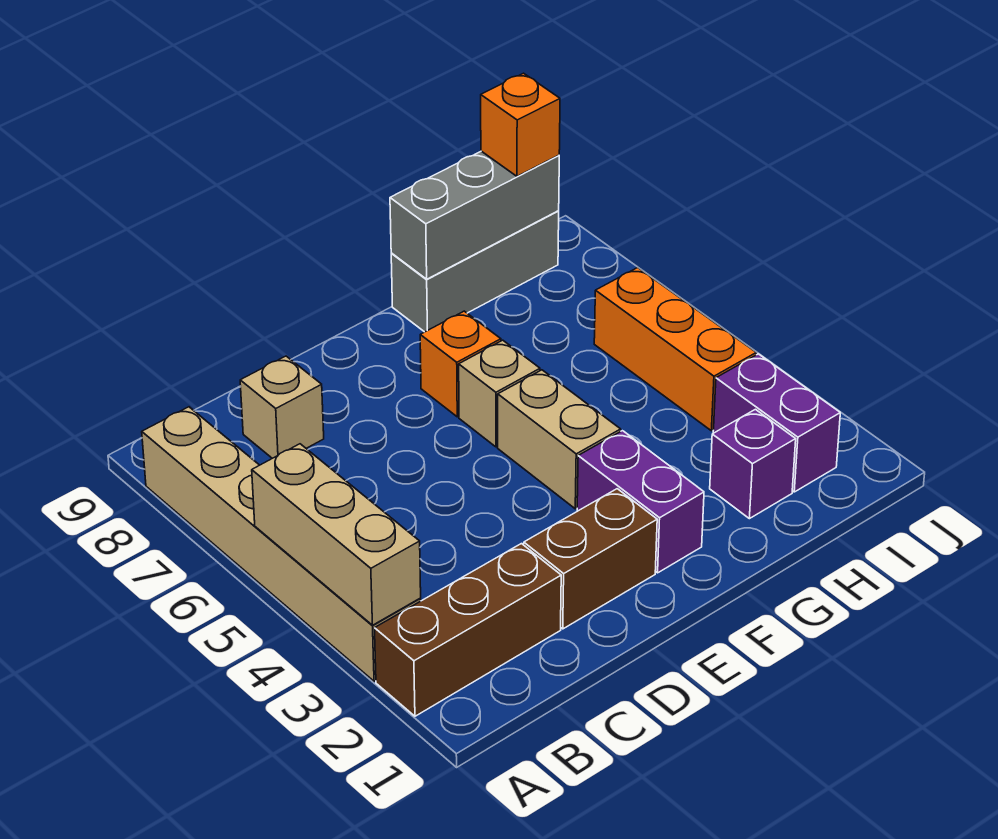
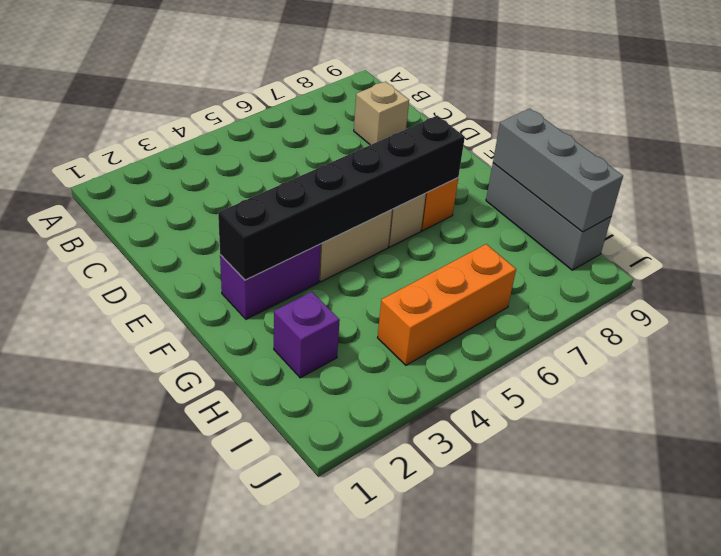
black 1x6 brick [218,116,465,280] -> none
none -> brown 1x3 brick [375,544,561,716]
none -> tan 1x6 brick [142,407,421,681]
none -> brown 1x2 brick [524,489,657,629]

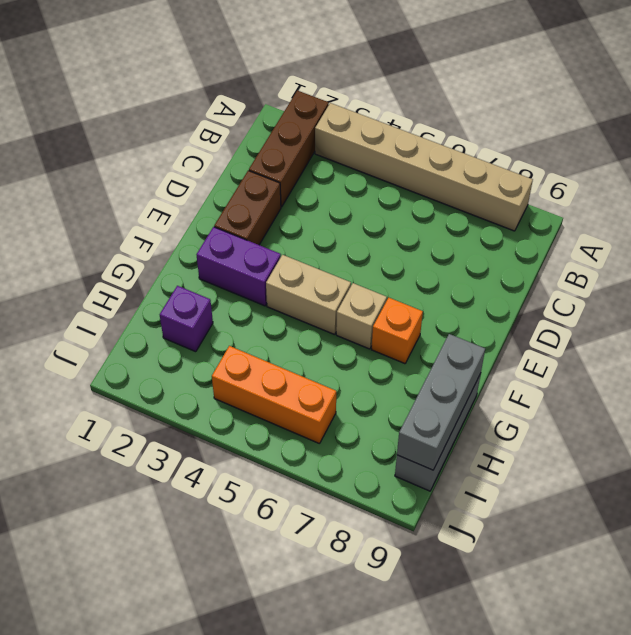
none -> tan 1x1 brick [240,356,324,458]
none -> purple 1x2 brick [713,354,840,492]
none -> tan 1x3 brick [252,444,421,625]

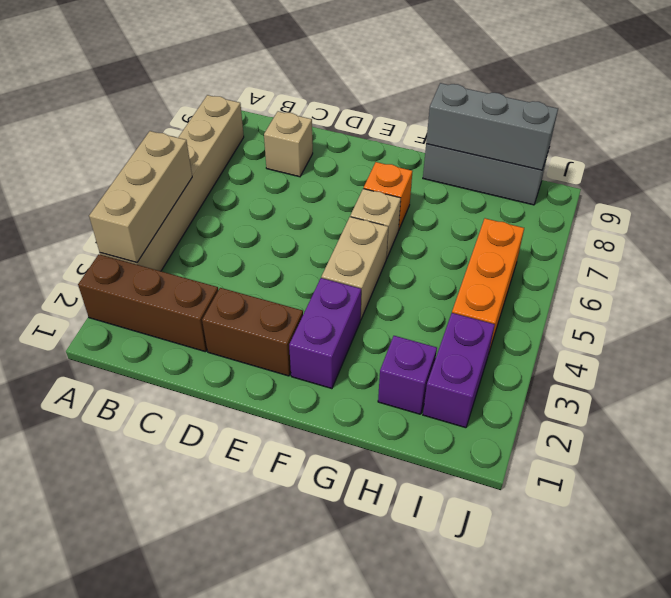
none -> orange 1x1 brick [481,73,560,176]

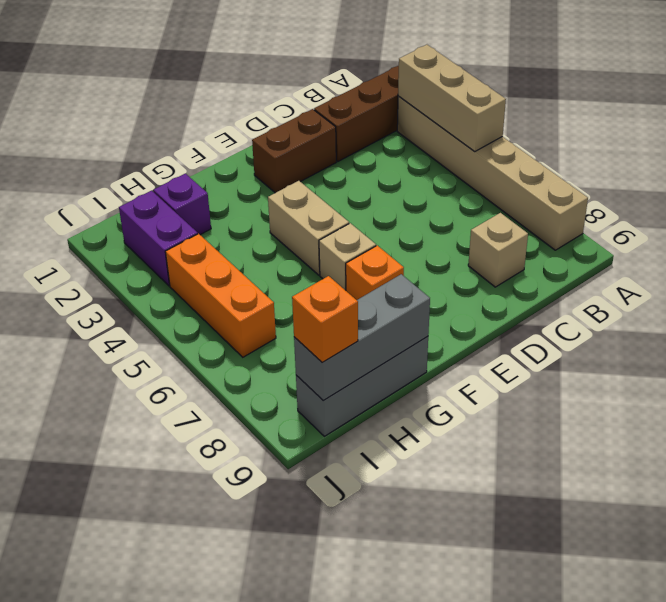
none -> purple 1x2 brick [577,431,704,573]

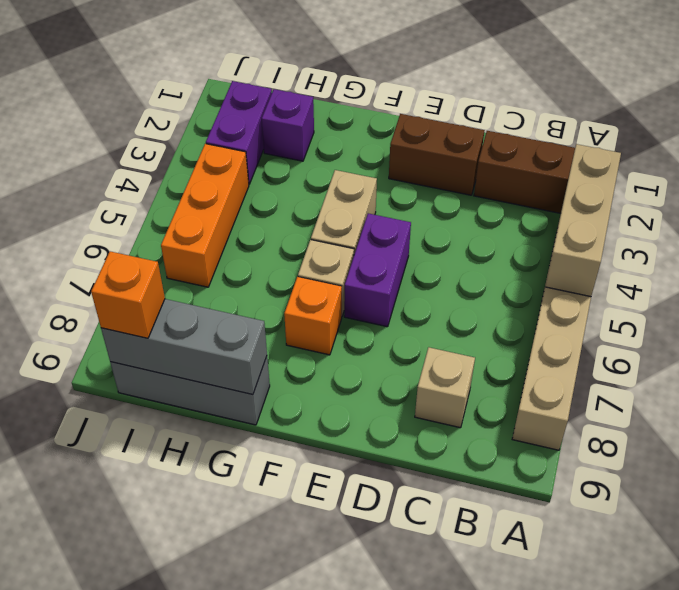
purple 1x2 brick [344,213,411,327] -> purple 1x2 brick moved to [577,431,704,573]

